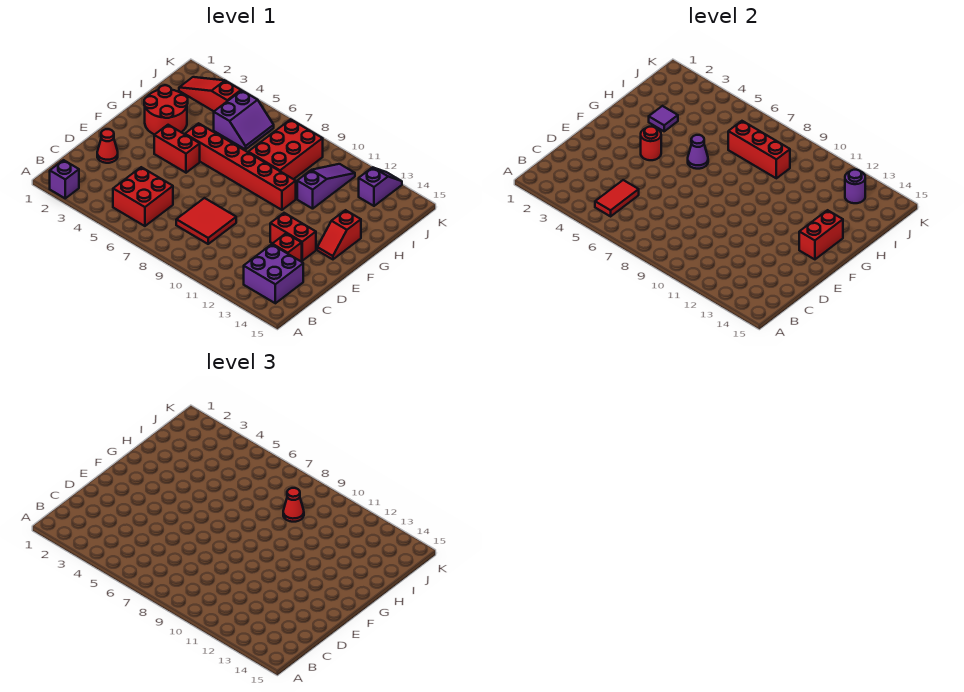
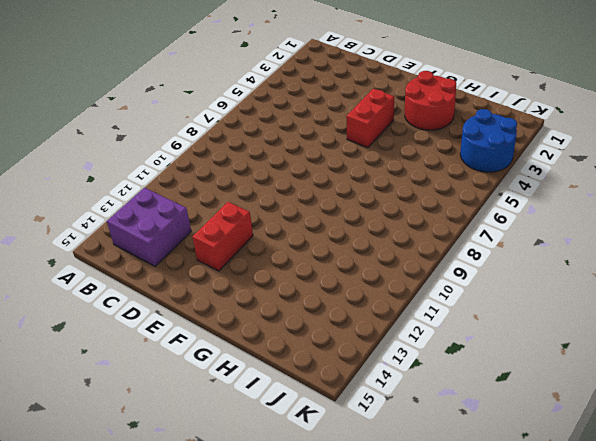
blue 2x2 round brick [460,109,517,172] -> red 1x3 slope [179,77,241,111]
none -> purple 1x1 brick [50,160,79,198]
none -> red 2x2 brick [113,167,173,226]
none -> red 2x2 tile [176,198,236,244]

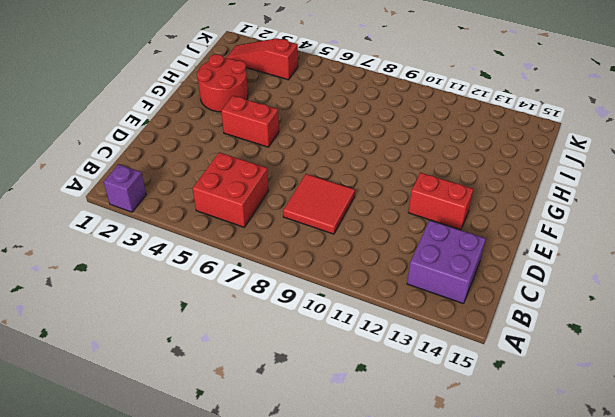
none -> red 1x1 cone [97,129,118,163]
none -> red 1x1 brick [272,234,302,262]
none -> red 1x2 slope [317,210,361,259]

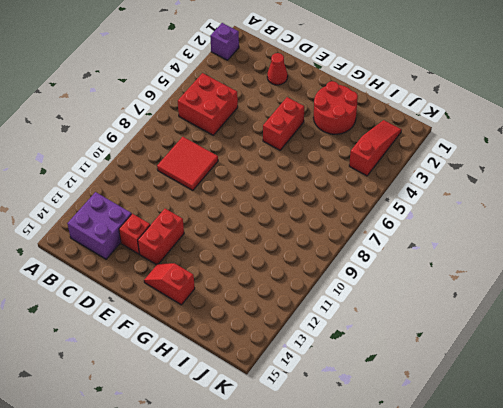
none -> red 1x6 brick [185,123,296,210]
none -> red 2x3 brick [248,119,323,179]
none -> purple 1x3 slope [297,164,355,209]

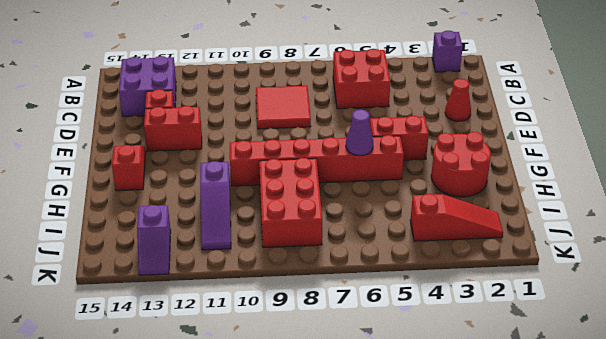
none -> purple 2x2 slope [214,91,274,149]
none -> red 1x2 tile [595,180,639,216]
none -> red 1x1 round brick [641,127,661,160]

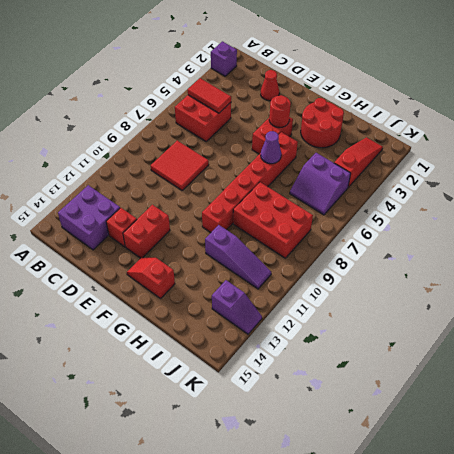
none -> red 1x2 brick [799,210,843,259]
none -> purple 1x1 tile [649,106,678,131]
none -> red 1x3 brick [728,121,790,178]

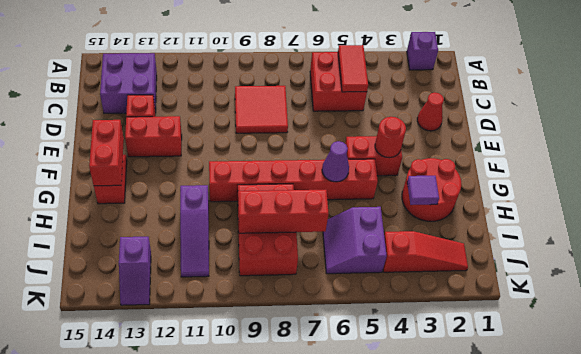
none -> purple 1x1 round brick [845,170,865,203]
none -> red 1x1 cone [283,488,304,522]

